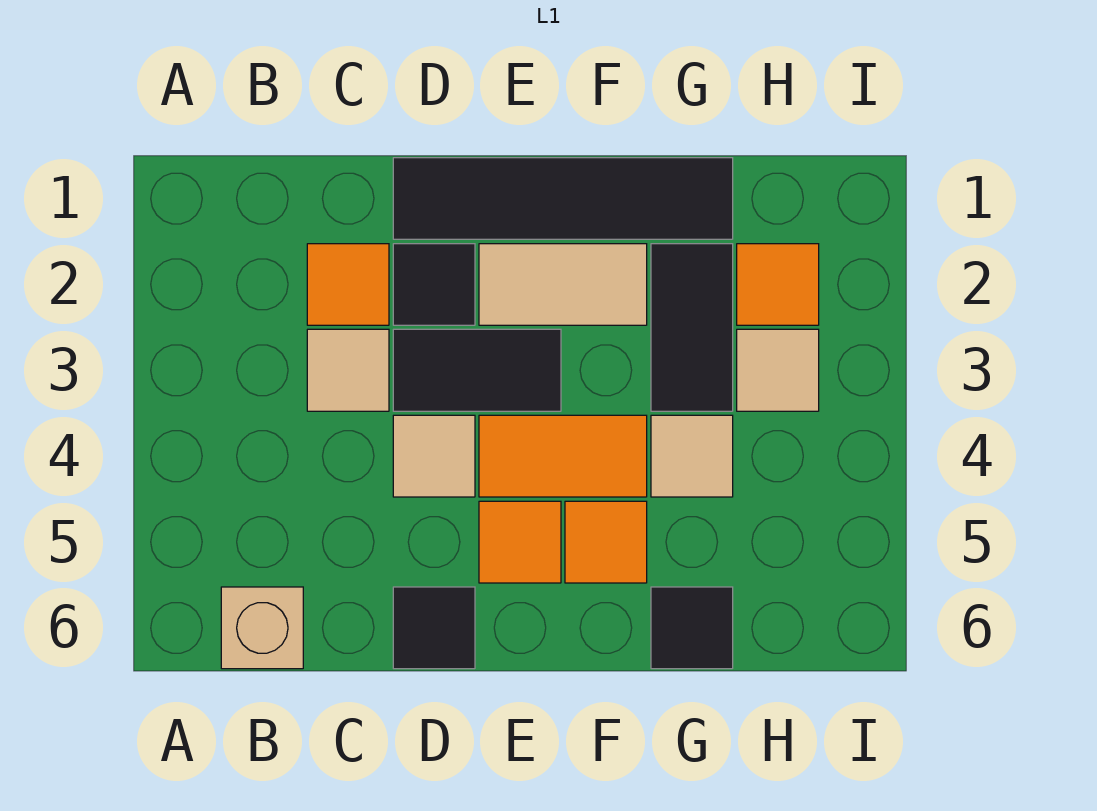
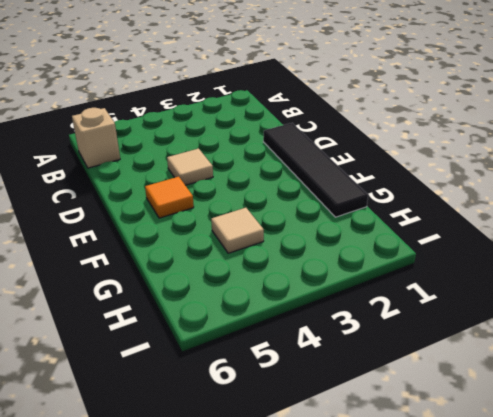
none -> orange 1x1 tile [307,244,389,325]
none -> tan 1x1 tile [307,329,389,411]
none -> black 1x1 tile [393,244,475,325]

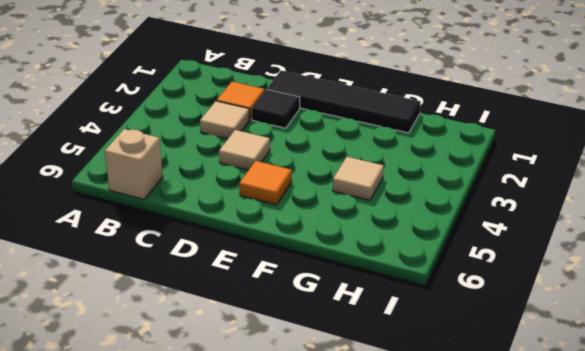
none -> black 1x2 tile [393,329,561,411]
none -> black 1x1 tile [393,587,475,669]
none -> tan 1x2 tile [479,244,647,325]

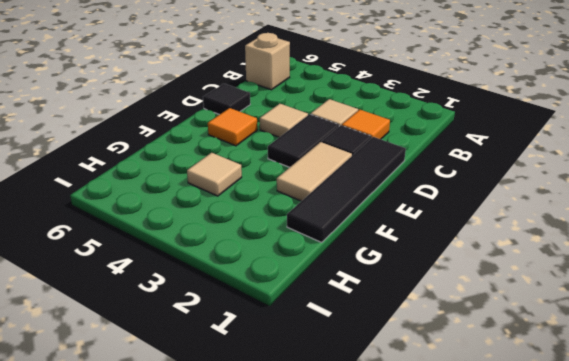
none -> orange 1x2 tile [479,415,647,497]
none -> orange 1x1 tile [565,501,647,583]
none -> black 1x2 tile [651,244,733,411]

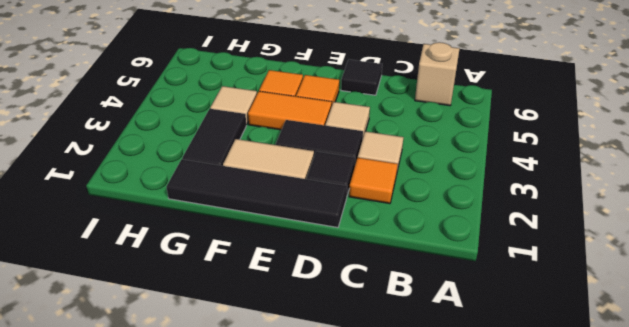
none -> black 1x1 tile [651,587,733,669]
none -> orange 1x1 tile [737,244,819,325]
none -> tan 1x1 tile [737,329,819,411]

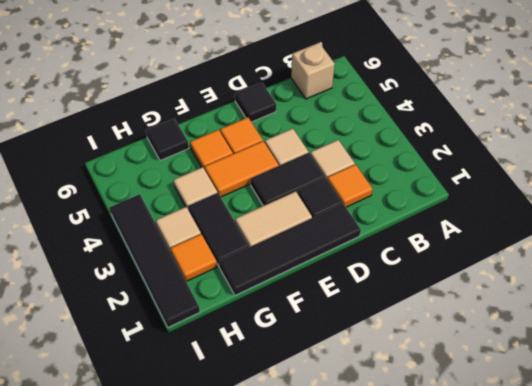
black 1x4 tile [109,194,200,327] -> none

